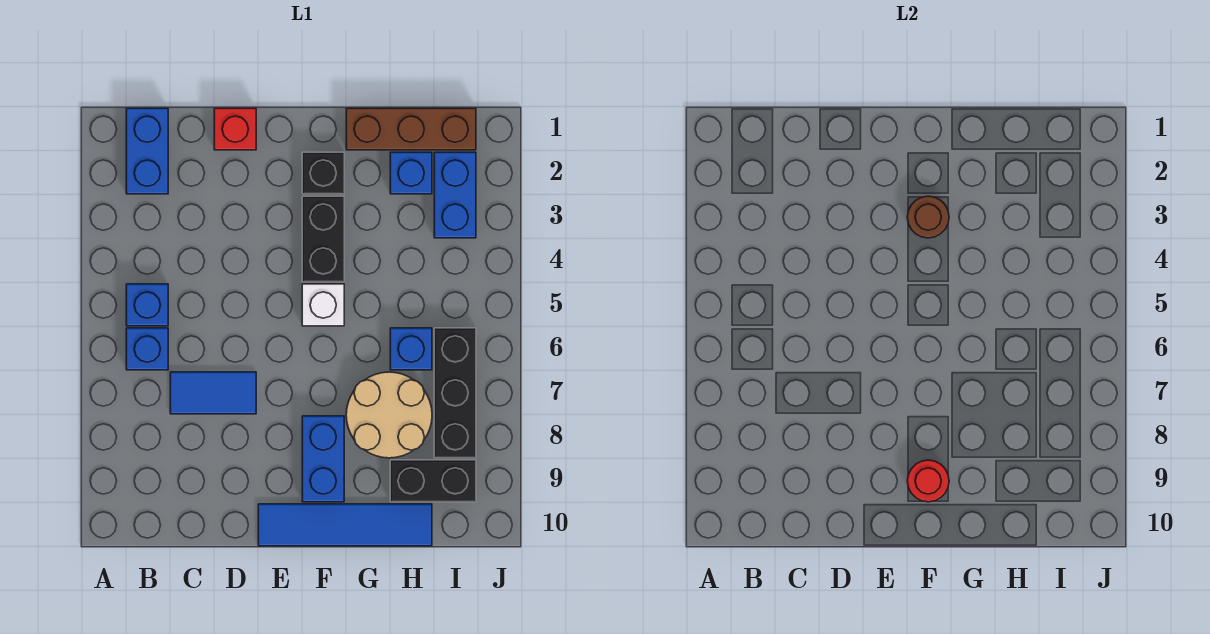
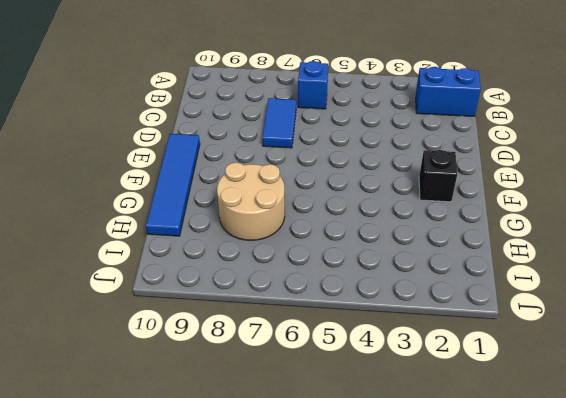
none -> blue 1x1 brick [126,284,168,326]
none -> red 1x1 brick [214,108,256,150]
none -> black 1x2 brick [302,196,344,282]

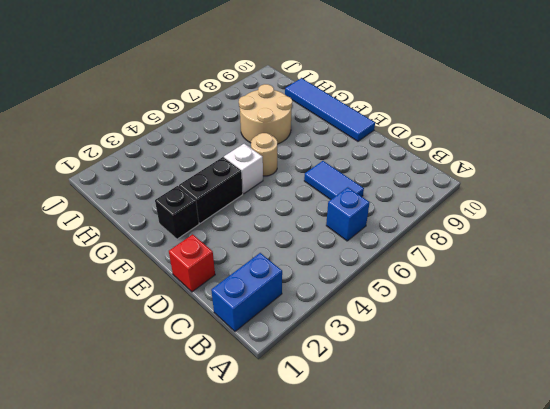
tan 1x1 round brick [251,133,277,176] -> none
none -> blue 1x1 brick [126,284,168,326]
none -> blue 1x2 brick [302,416,344,502]
none -> brown 1x3 brick [346,108,476,150]

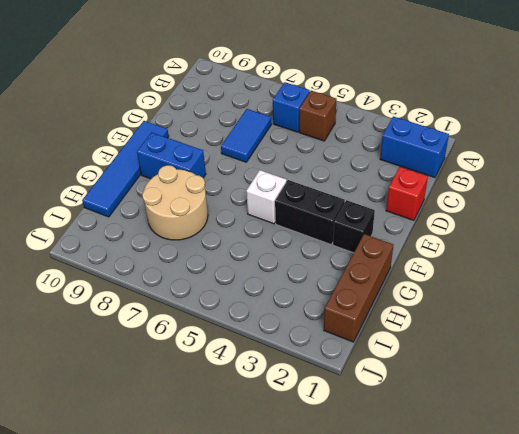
brown 1x1 brick [299,91,337,141] -> blue 1x1 brick [126,284,168,326]
none -> blue 1x1 brick [390,152,432,194]
none -> blue 1x1 brick [390,328,432,370]
none -> black 1x2 brick [390,460,476,502]

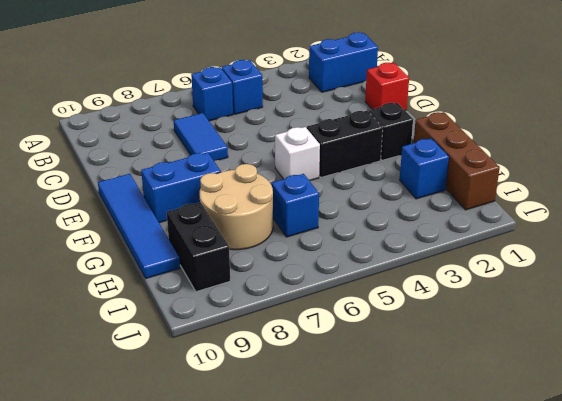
none -> blue 1x2 brick [434,152,476,238]
none -> black 1x3 brick [434,328,476,458]
none -> brown 1x1 round brick [907,196,949,238]

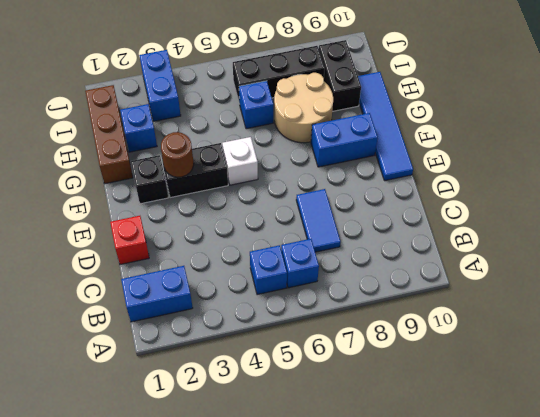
blue 1x2 brick [139,50,181,122] -> blue 1x2 brick turned to [434,152,476,238]
none -> red 1x1 round brick [907,460,949,502]

